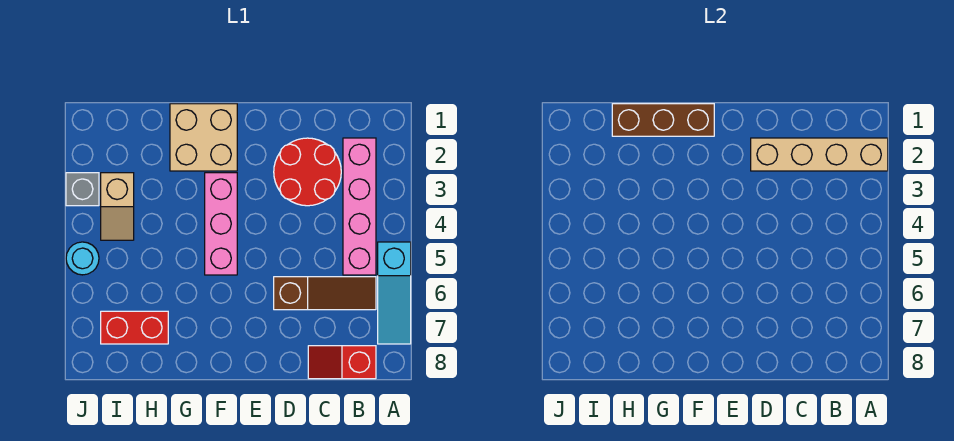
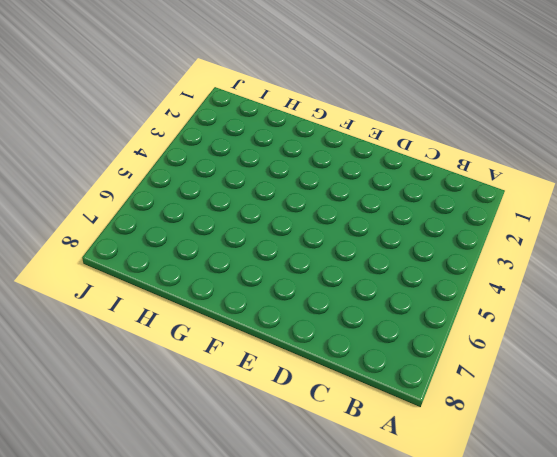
none -> cyan 1x3 slope [378,242,411,344]
none -> pink 1x4 brick [343,138,376,275]
none -> brown 1x3 slope [274,277,376,310]

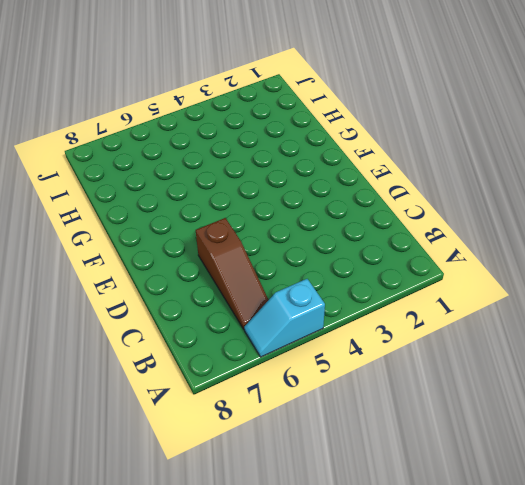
cyan 1x2 slope [244,279,325,357] -> cyan 1x3 slope [378,242,411,344]
none -> pink 1x4 brick [343,138,376,275]
none -> red 1x2 slope [308,346,376,379]
none -> red 2x2 round brick [274,138,341,206]

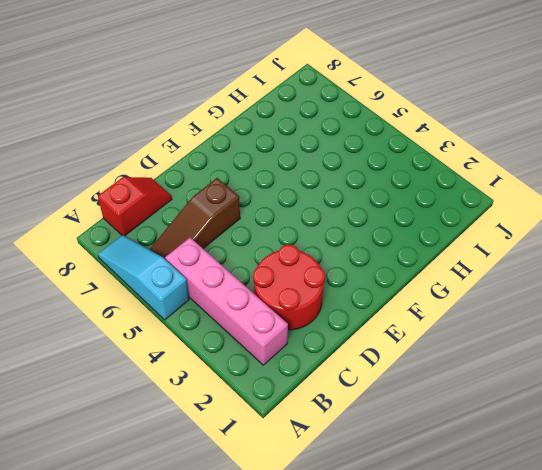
none -> tan 2x2 brick [170,104,237,171]
none -> pink 1x3 brick [205,173,237,275]
none -> red 1x2 brick [101,311,168,344]

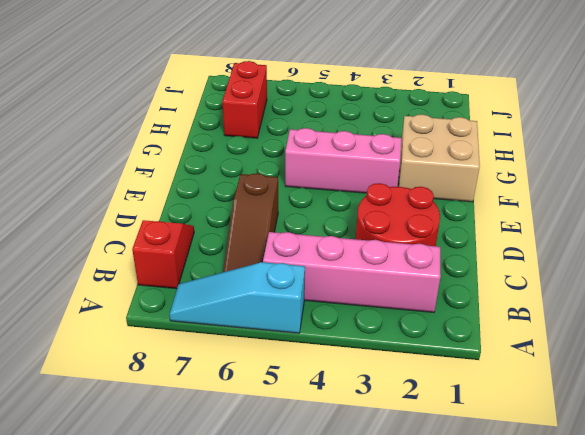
none -> tan 1x2 slope [101,173,134,240]
none -> grey 1x1 brick [66,173,99,206]
none -> cyan 1x1 round brick [66,242,99,275]

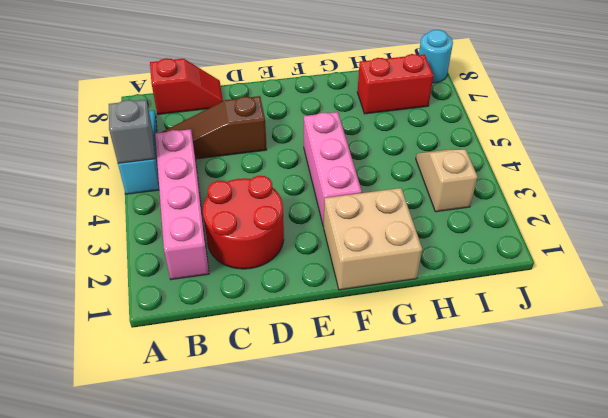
grey 1x1 brick [109,100,155,163] -> grey 1x1 brick moved to [66,173,99,206]
cyan 1x1 round brick [419,30,453,83] -> cyan 1x1 round brick moved to [66,242,99,275]
none -> tan 1x4 brick [751,138,888,171]
none -> brown 1x3 brick [612,104,714,136]

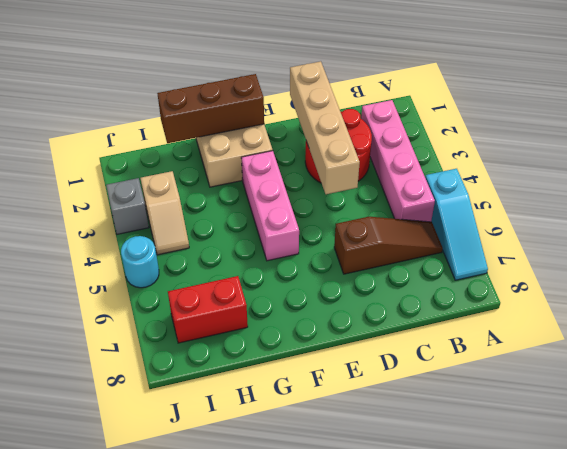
tan 1x4 brick [290,61,360,194] -> tan 1x4 brick turned to [751,138,888,171]
none -> red 1x2 slope [308,346,376,379]

